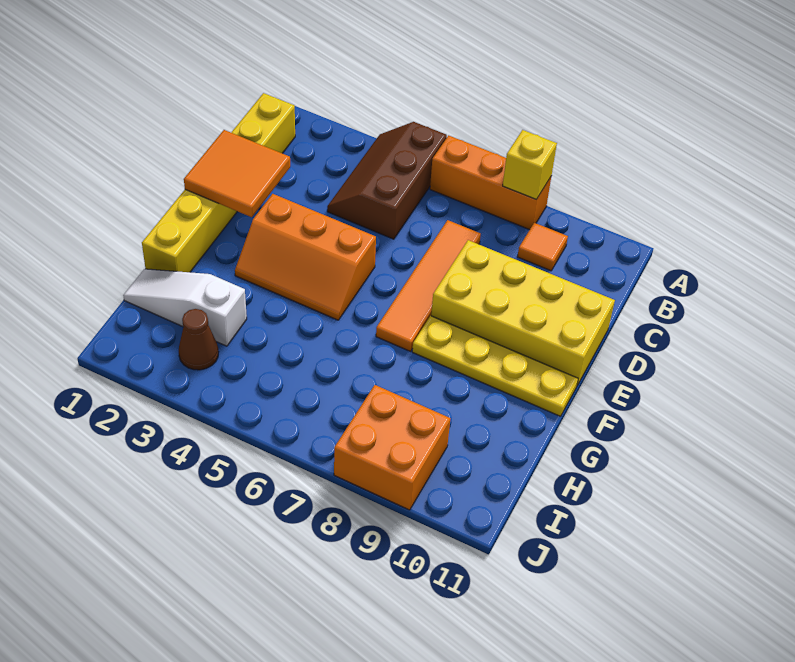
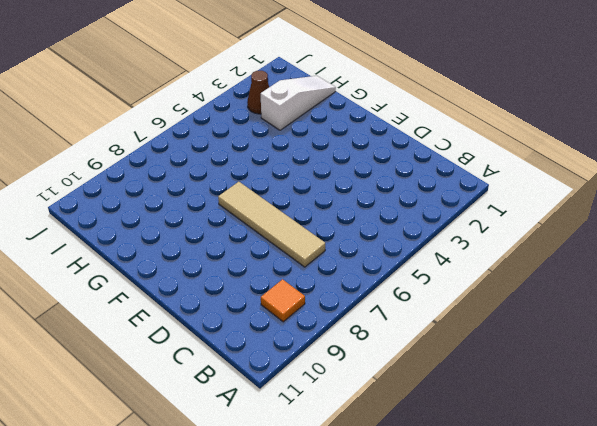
tan 1x4 tile [218,182,325,267] -> orange 1x4 tile [376,220,481,352]
none -> brown 2x3 slope [327,122,447,239]
none -> orange 1x3 brick [430,135,551,230]
none -> yellow 1x6 brick [142,93,295,272]

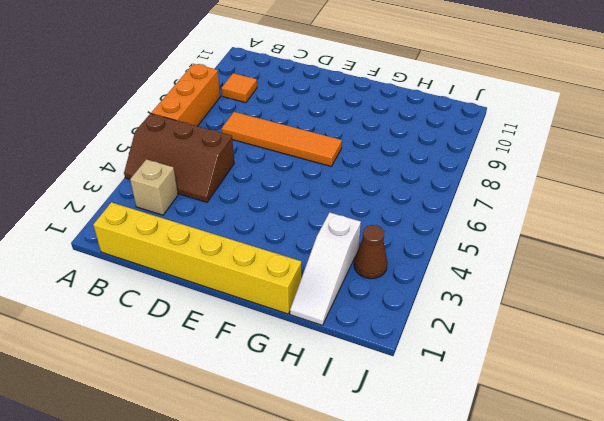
tan 1x1 brick [130,159,178,215] -> none
none -> yellow 2x4 brick [431,240,615,385]
none -> orange 2x3 slope [235,194,376,320]
none -> yellow 1x4 plate [412,316,578,416]

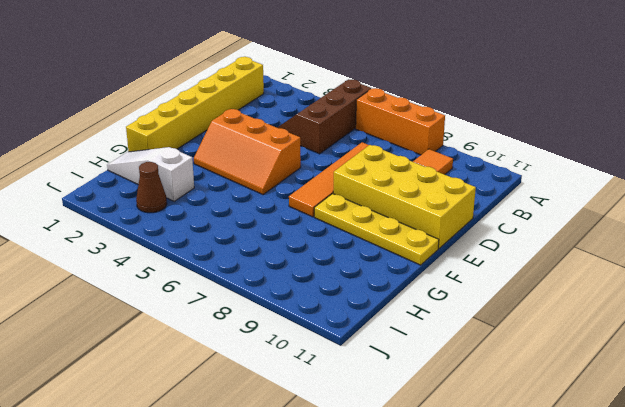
none -> orange 2x2 brick [334,385,450,510]
none -> yellow 1x1 brick [503,130,557,200]
none -> orange 2x2 tile [184,130,290,217]

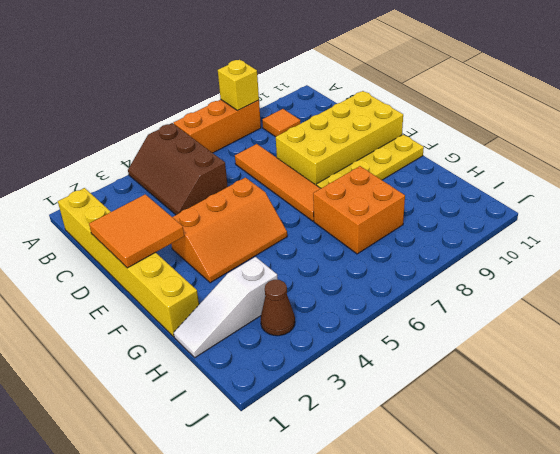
orange 2x2 brick [313,166,405,254] -> orange 2x2 brick moved to [334,385,450,510]

